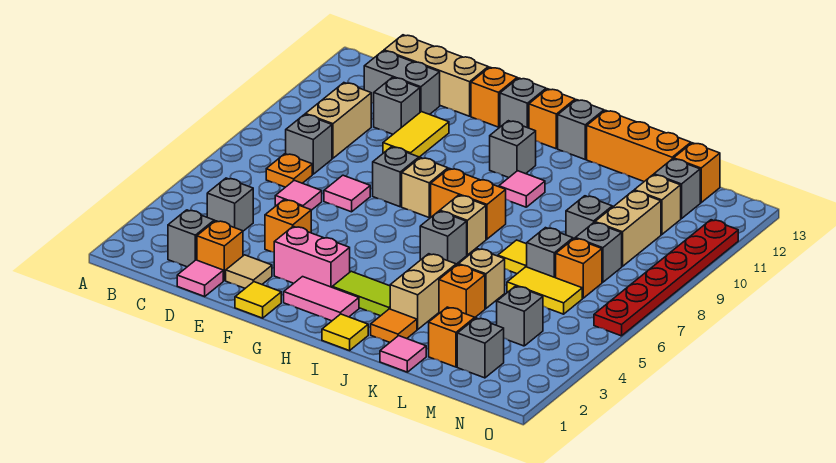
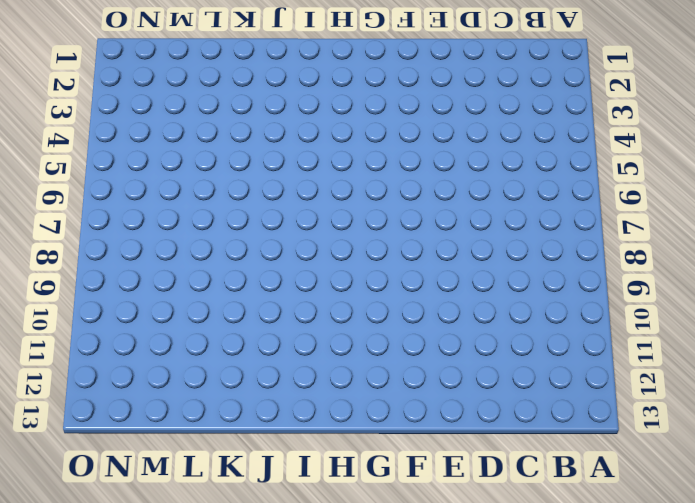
none -> grey 1x1 brick [168,210,214,267]
none -> grey 1x1 brick [207,178,253,231]
none -> orange 1x1 plate [266,154,312,187]
none -> grey 1x1 brick [286,114,332,174]

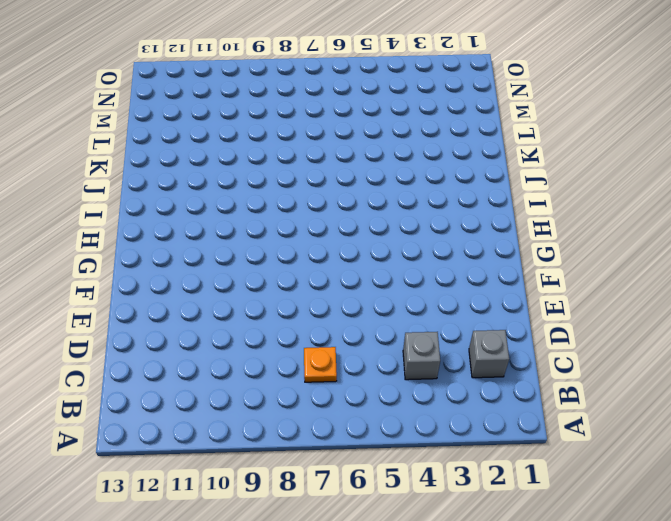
none -> grey 1x1 brick [286,114,332,174]
none -> tan 1x2 brick [305,83,371,158]
none -> grey 1x2 brick [364,51,440,115]
none -> tan 1x3 brick [384,35,488,116]

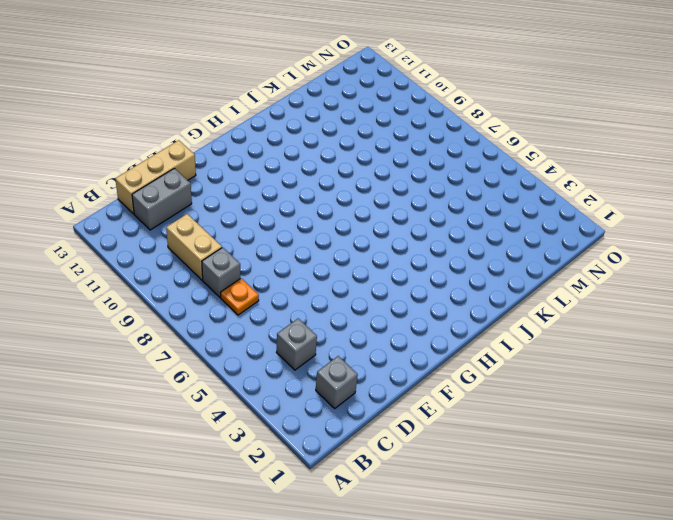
none -> pink 1x1 tile [177,260,223,296]
none -> orange 1x1 brick [197,221,243,280]
none -> pink 1x1 tile [275,180,322,210]
none -> grey 1x1 brick [374,77,420,134]

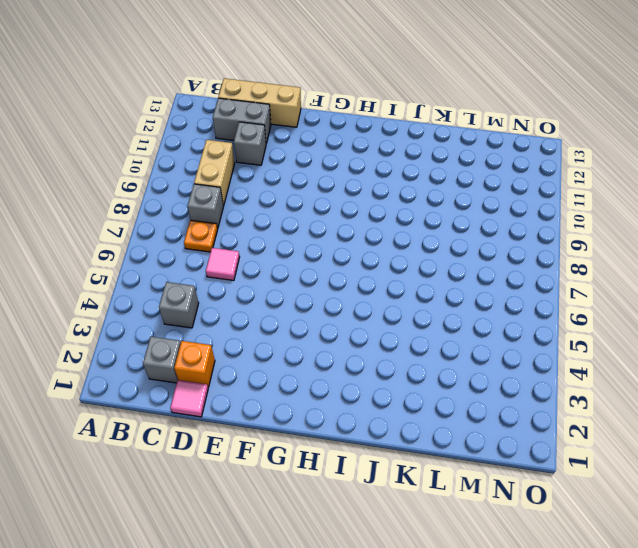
none -> tan 1x1 tile [226,255,272,288]
none -> orange 1x1 brick [265,200,311,252]
none -> pink 1x1 tile [324,175,370,212]
none -> yellow 1x2 tile [383,112,449,157]

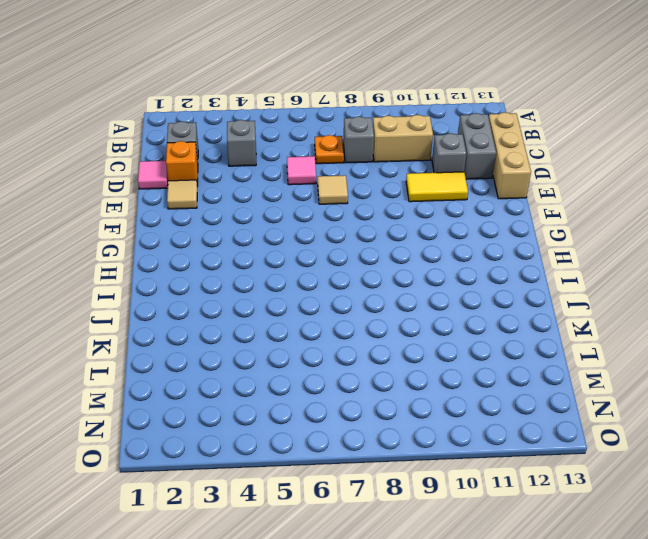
tan 1x1 tile [318,175,348,204] -> pink 1x1 tile [324,175,370,212]
none -> orange 1x1 brick [265,200,311,252]
none -> yellow 1x1 tile [235,282,281,318]
none -> pink 1x2 brick [274,226,350,287]
none -> grey 1x1 brick [373,147,419,207]

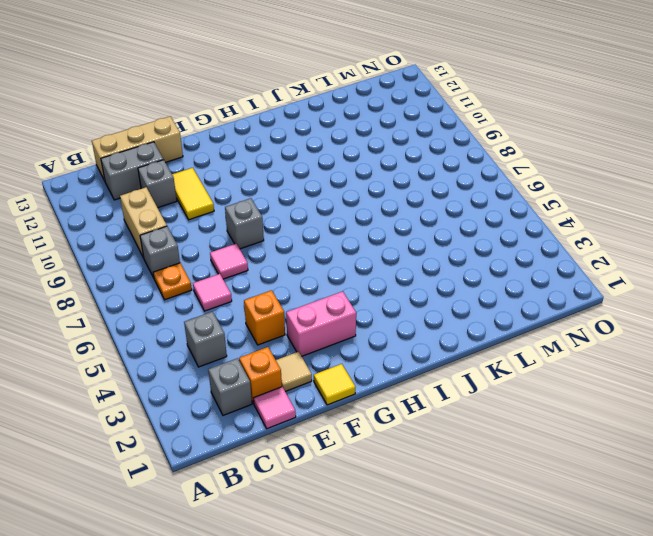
none -> orange 1x1 brick [471,67,517,127]
none -> pink 1x2 tile [284,277,359,321]
none -> tan 1x1 brick [402,158,448,217]
none -> grey 1x1 brick [500,78,546,128]

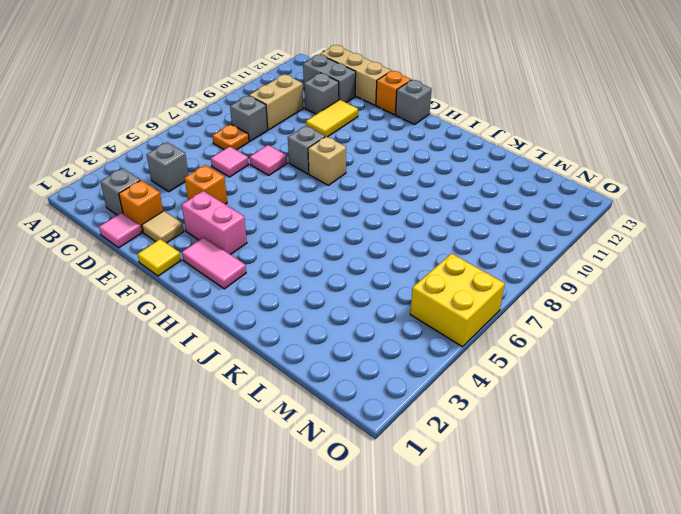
yellow 2x2 brick [410,254,505,347] -> red 1x6 plate [594,220,738,336]
none -> lime 1x2 tile [332,271,390,316]
none -> orange 1x2 brick [431,168,506,239]
none -> grey 1x1 brick [490,121,536,178]
none -> orange 1x1 brick [529,89,575,149]

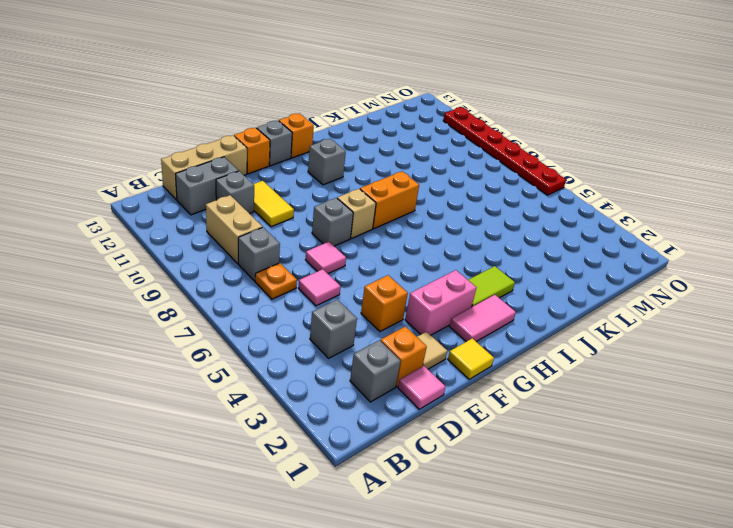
none -> yellow 1x1 tile [322,314,368,351]
none -> grey 1x1 brick [420,211,467,264]
none -> tan 1x1 brick [440,195,486,255]
none -> pink 1x1 tile [499,171,545,207]

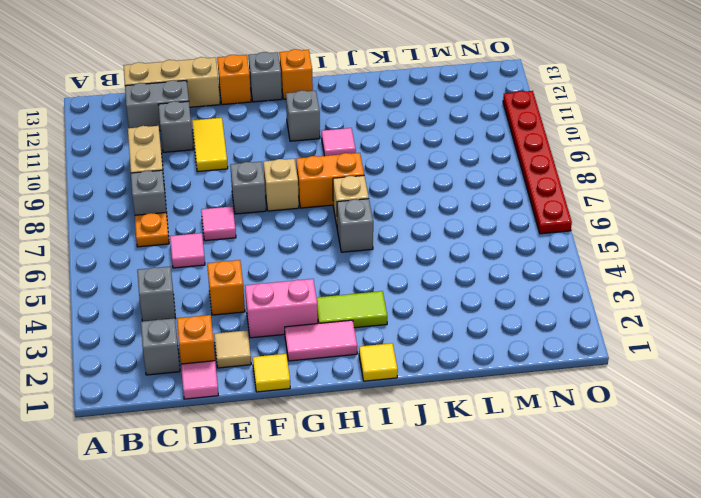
none -> grey 1x1 brick [558,100,604,159]
none -> orange 1x1 tile [371,309,417,342]
none -> tan 1x2 brick [390,254,456,329]
none -> orange 1x3 brick [587,110,691,181]

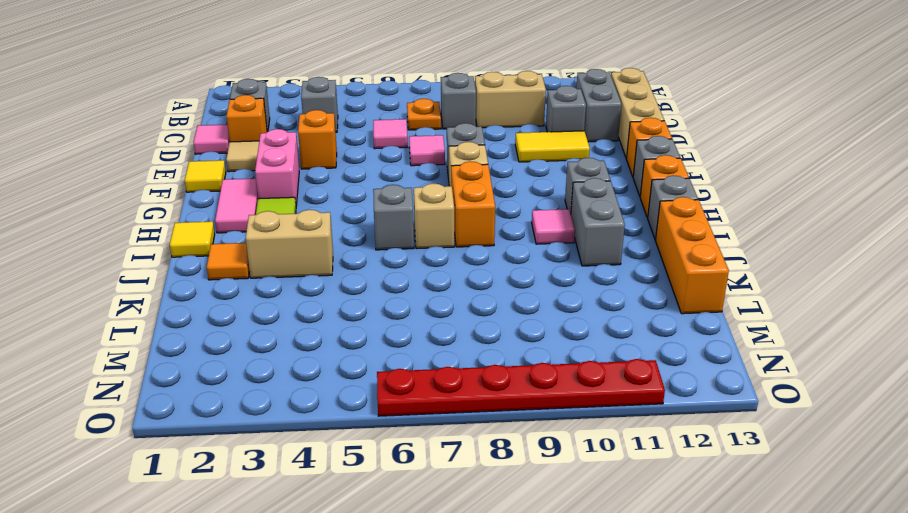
grey 1x2 brick [571,178,625,266] -> none
none -> pink 1x1 tile [380,336,426,372]
none -> orange 1x1 brick [439,265,485,317]
none -> tan 1x1 brick [459,249,505,308]
none -> yellow 1x1 tile [498,240,527,274]

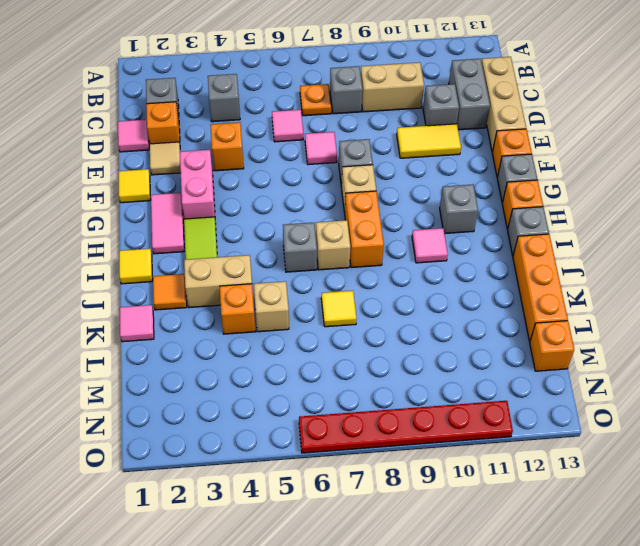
none -> orange 1x1 brick [429,307,475,367]
none -> yellow 1x2 tile [507,267,582,314]
none -> grey 1x1 brick [527,228,573,278]
none -> grey 1x1 brick [566,196,612,239]

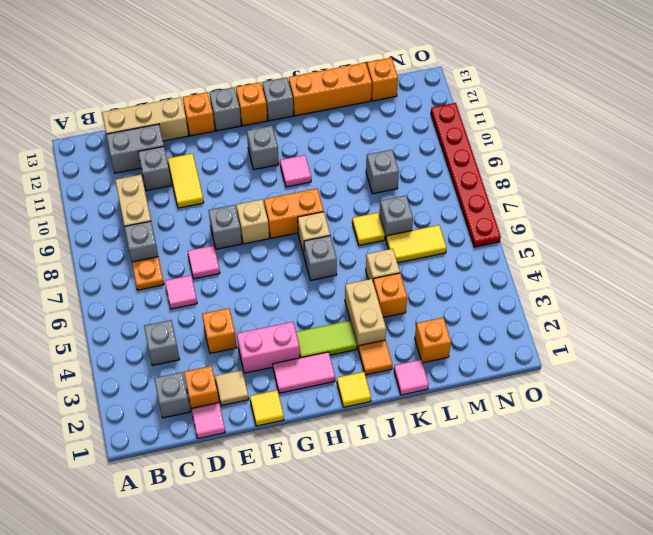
none -> grey 1x1 brick [457,318,504,378]
none -> grey 1x1 brick [497,286,543,346]
none -> orange 1x1 brick [556,238,602,298]
none -> grey 1x1 brick [575,223,622,282]

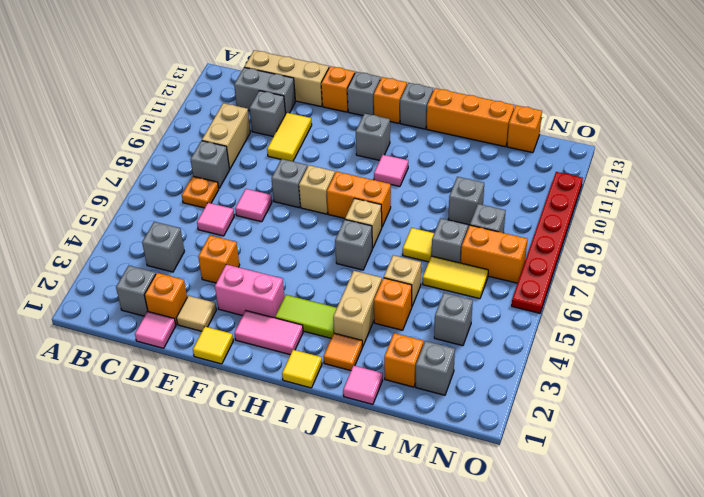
orange 1x2 brick [461,225,527,283] -> orange 1x1 brick [556,238,602,298]
none -> tan 1x2 brick [595,191,661,266]
none -> tan 1x1 brick [634,175,681,235]
none -> grey 1x1 brick [654,159,700,219]

